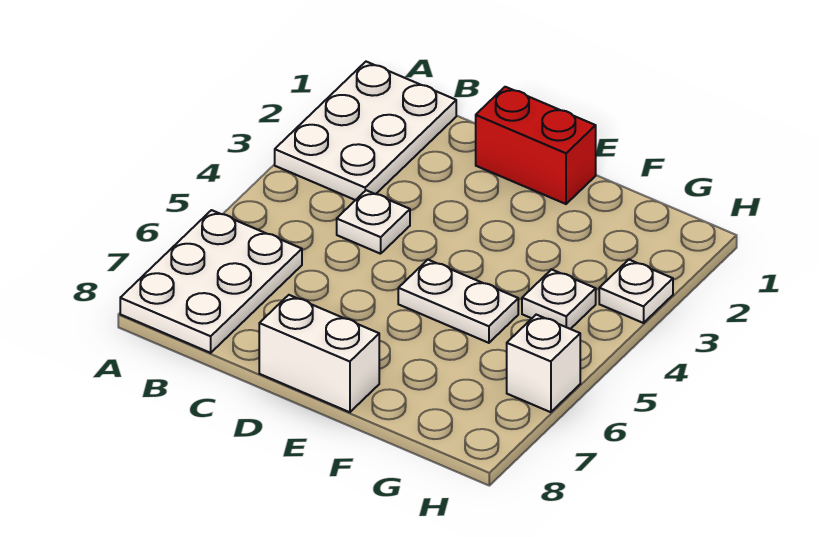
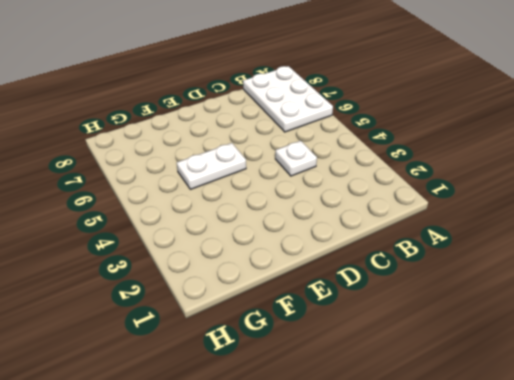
none -> white 2x3 plate [275,62,456,200]
none -> red 1x2 brick [476,87,596,204]

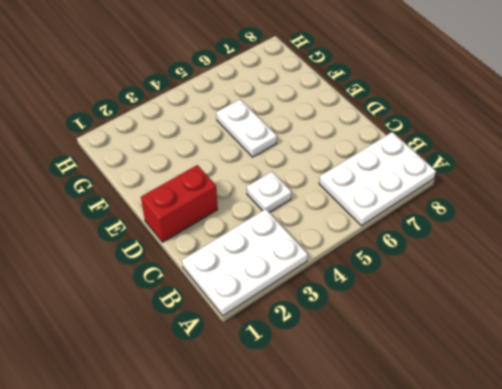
red 1x2 brick [141,165,218,242] -> red 1x2 brick turned to [476,87,596,204]
none -> white 1x2 brick [259,295,379,412]
none -> white 1x1 plate [522,269,596,329]

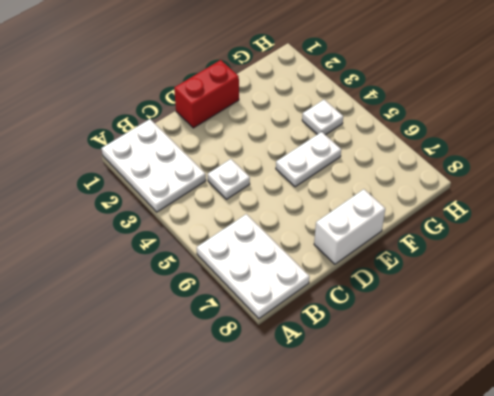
none -> white 1x1 plate [599,260,673,323]
none -> white 1x1 brick [507,315,580,412]

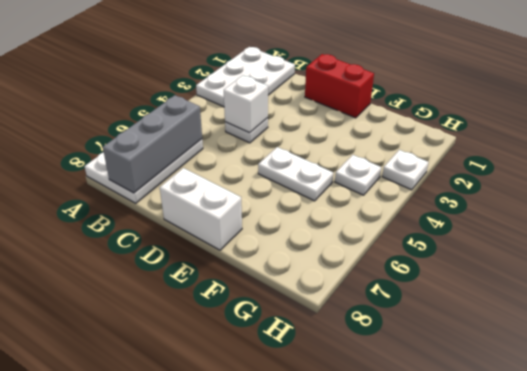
grey 1x3 brick [103,95,202,193] -> none
white 1x1 brick [224,75,268,133] -> white 1x1 brick moved to [507,315,580,412]

